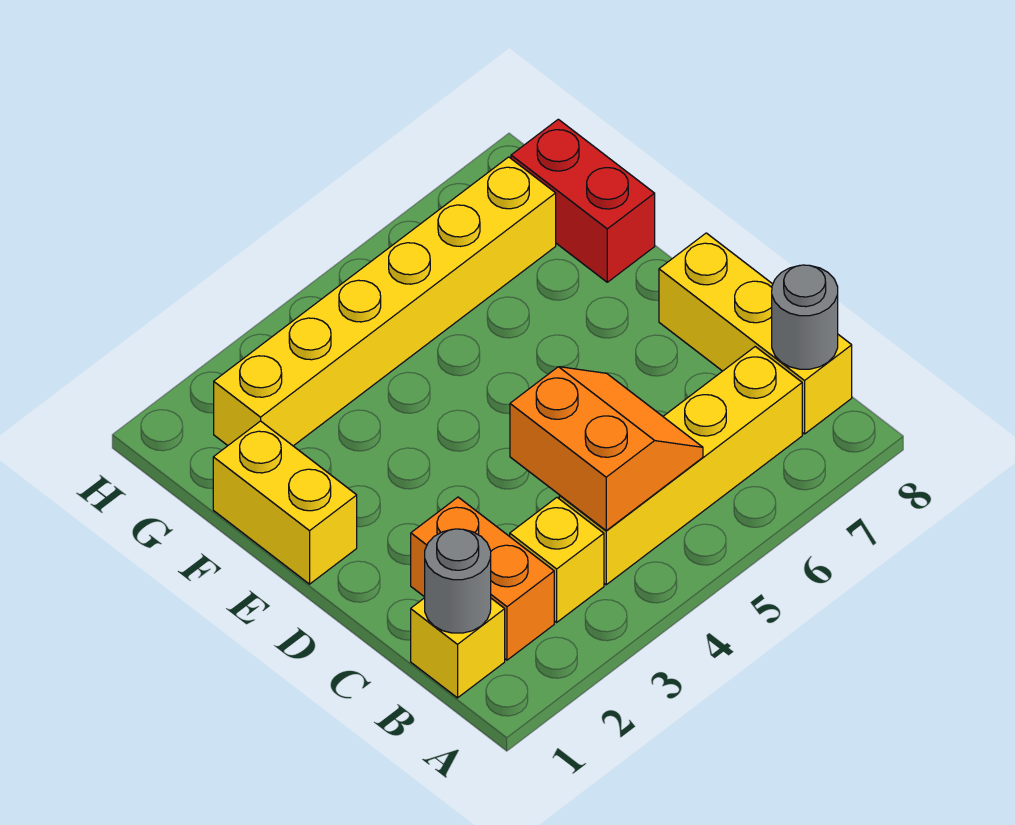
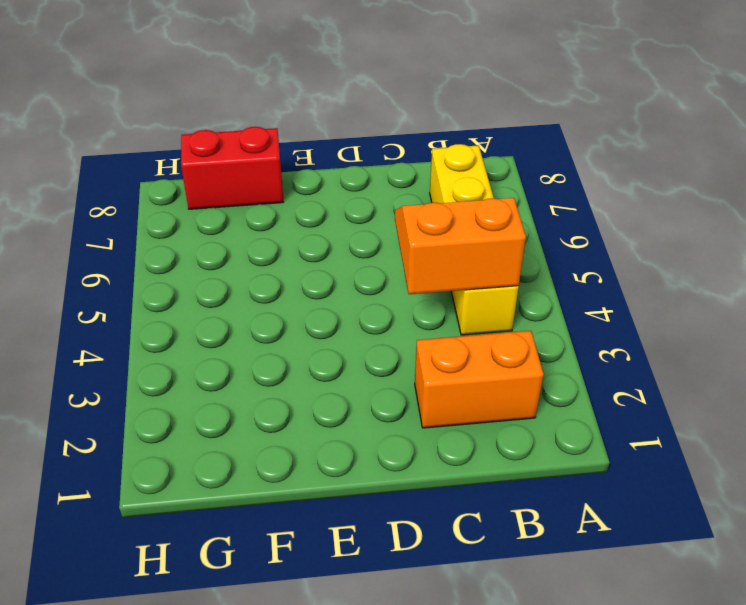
none -> yellow 1x1 brick [411,598,505,698]
none -> yellow 1x1 brick [510,498,604,622]

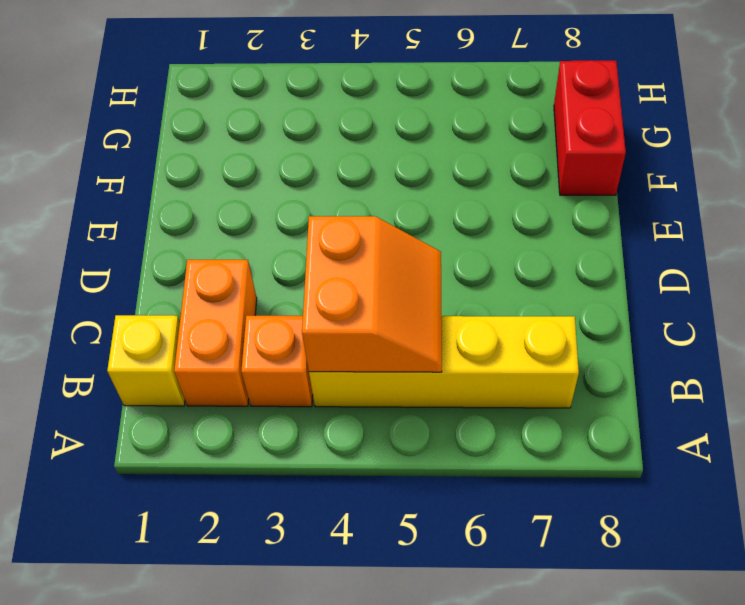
orange 1x1 brick [241,316,313,407] -> yellow 1x1 brick [510,498,604,622]
none -> yellow 1x3 brick [659,233,852,434]
none -> yellow 1x2 brick [213,421,357,584]

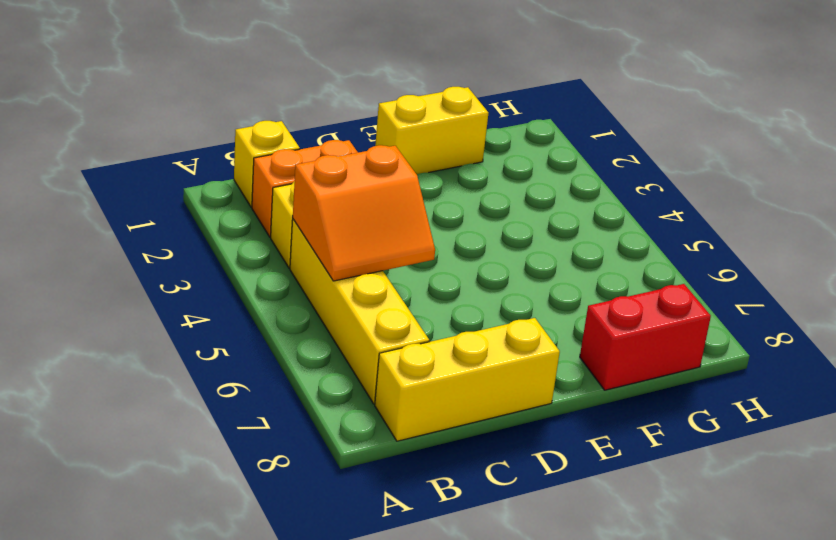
none -> yellow 1x6 brick [214,157,556,446]
none -> grey 1x1 round brick [425,529,491,633]

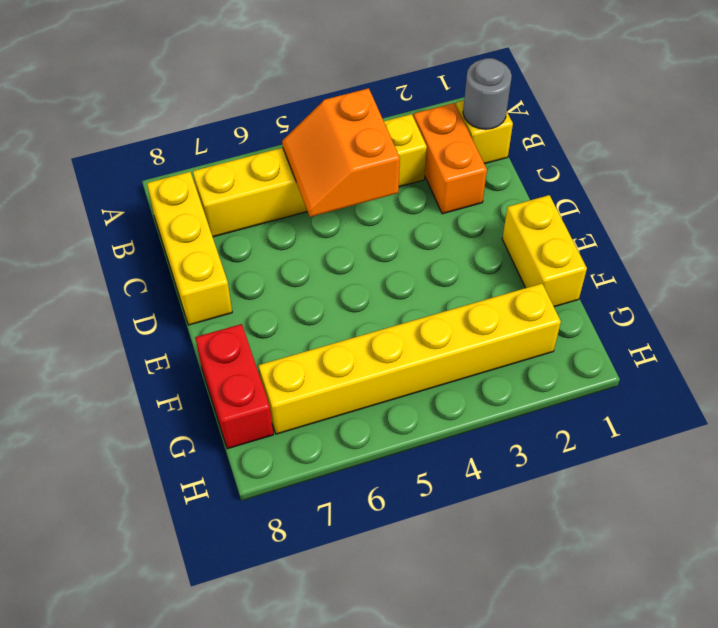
none -> grey 1x1 round brick [772,265,838,369]

